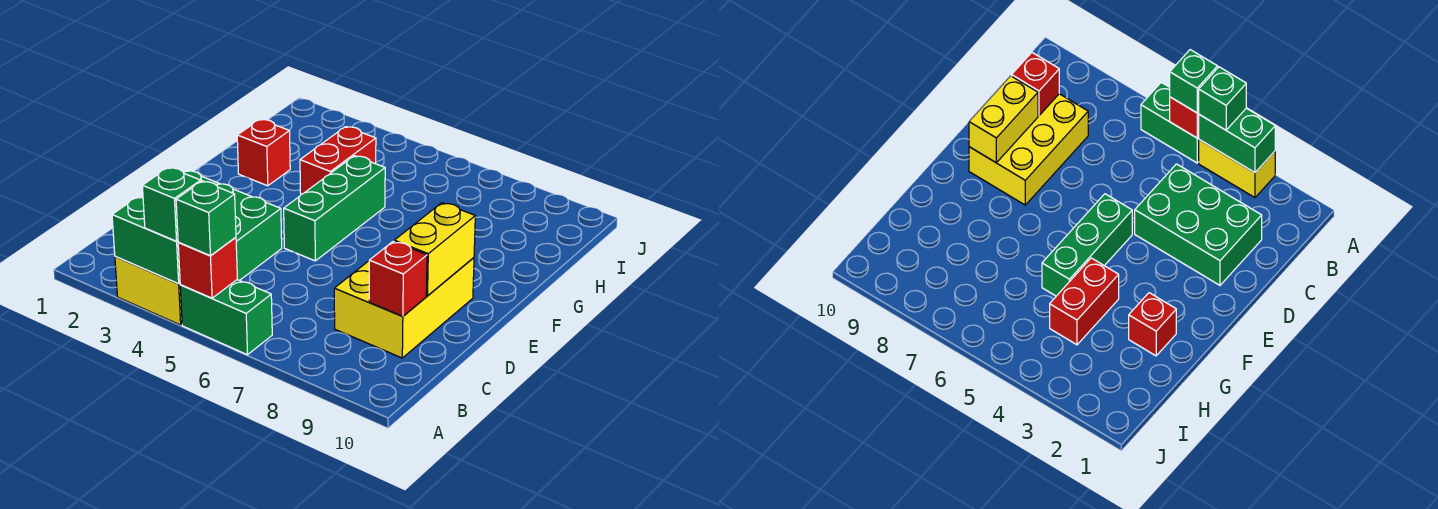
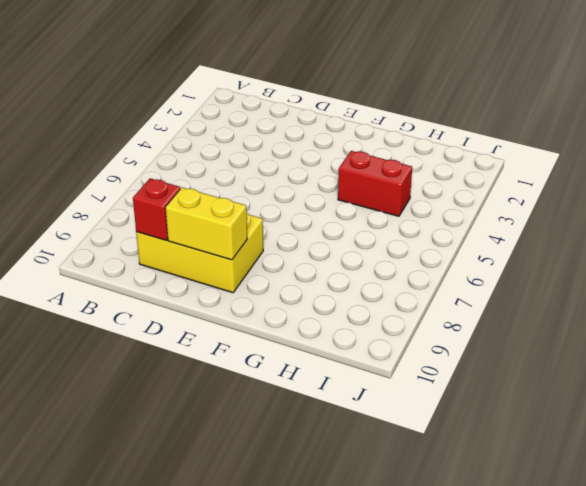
none -> yellow 1x2 brick [115,257,182,325]
none -> green 1x2 brick [180,280,272,355]
none -> green 2x3 brick [183,170,282,280]

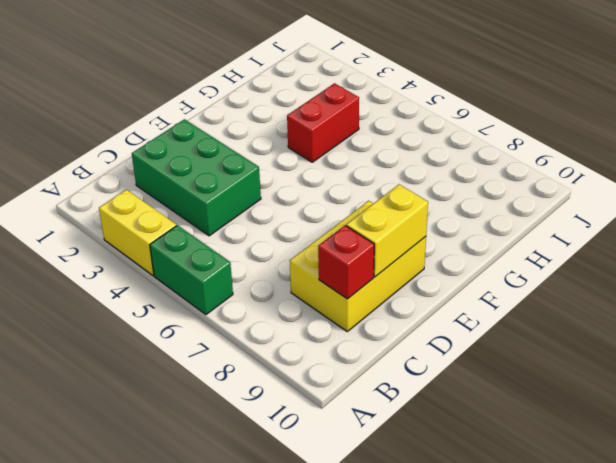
none -> green 1x3 brick [284,156,385,261]
none -> red 1x1 brick [237,119,290,186]
none -> green 1x2 brick [112,197,180,284]

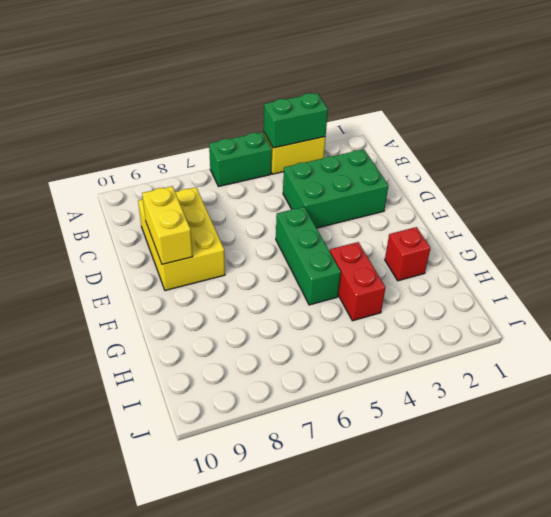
none -> red 1x1 brick [178,237,237,298]
none -> red 1x1 brick [369,241,427,316]
none -> green 1x1 brick [142,167,201,241]

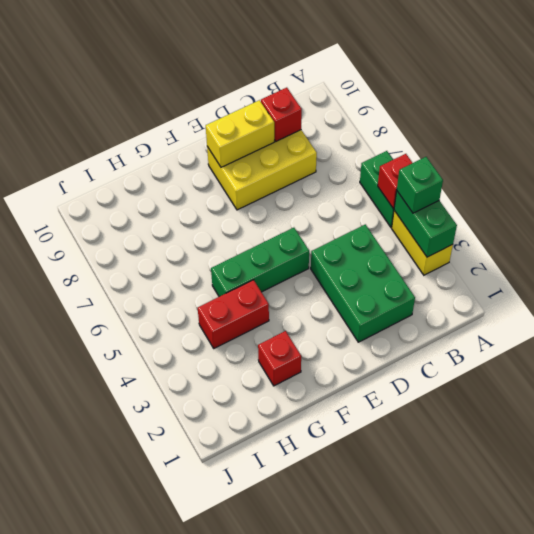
none -> green 1x1 brick [176,181,236,256]

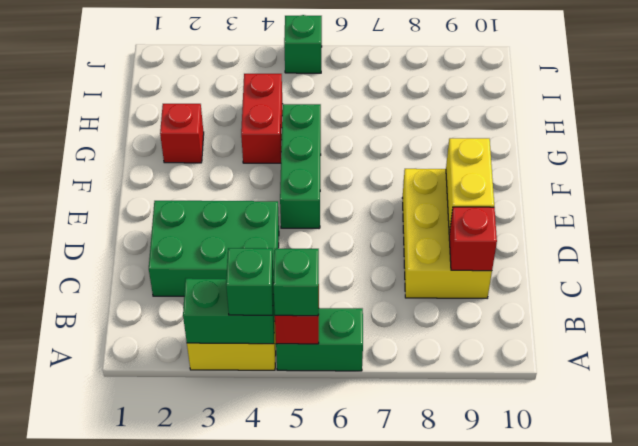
green 1x1 brick [284,15,322,73] -> none

